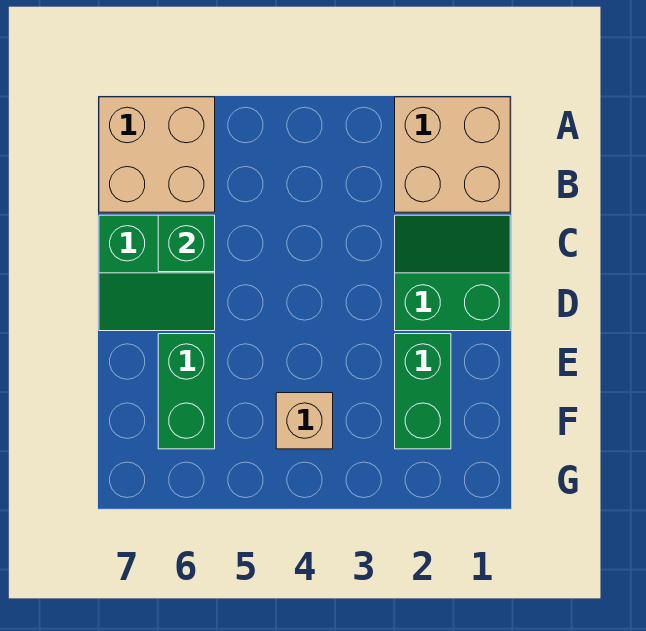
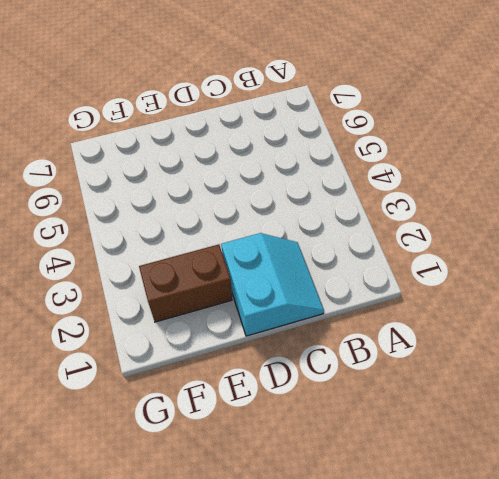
cyan 2x2 slope [221,233,324,336] -> green 2x2 slope [395,215,510,331]
brown 1x2 brick [139,244,232,322] -> green 1x2 brick [395,334,451,449]
none -> tan 2x2 brick [395,97,510,212]
none -> tan 2x2 brick [99,97,215,212]

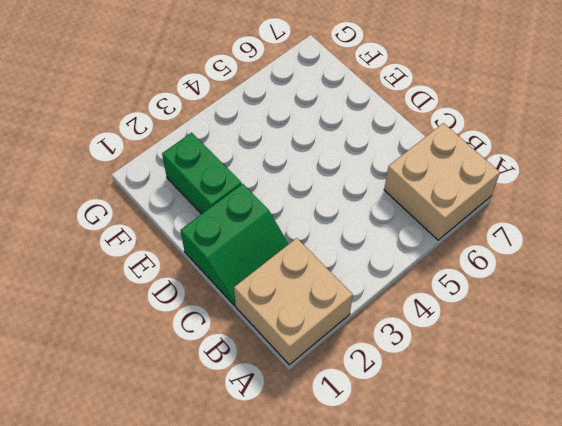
none -> green 2x2 slope [99,215,215,331]
none -> green 1x2 brick [158,334,215,449]

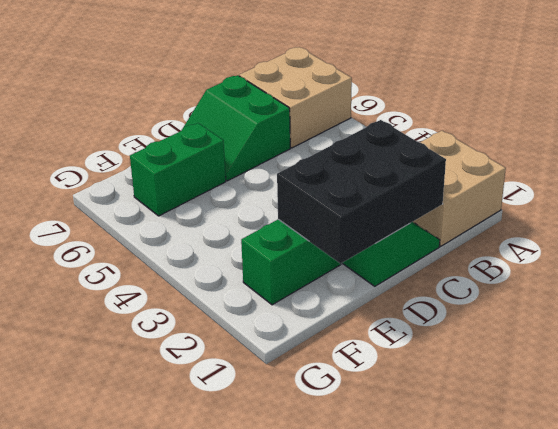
black 2x3 brick [277,120,446,264] -> none
none -> tan 1x1 brick [276,393,333,449]
none -> green 1x1 brick [158,215,215,272]

